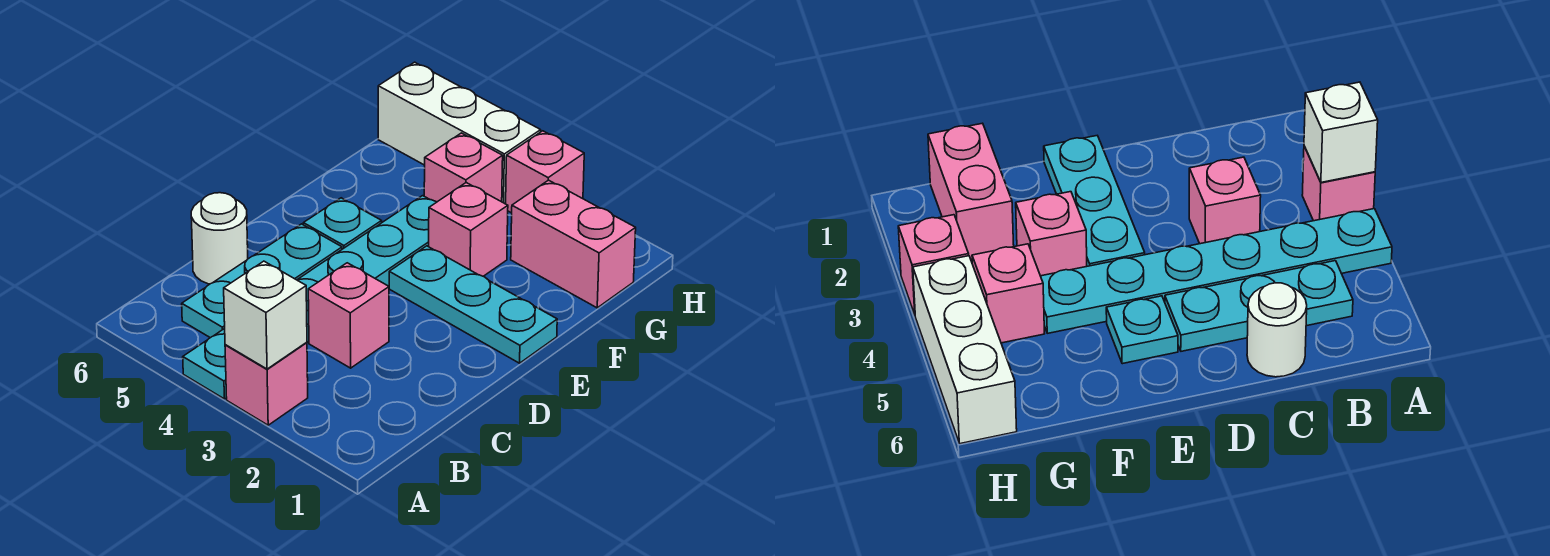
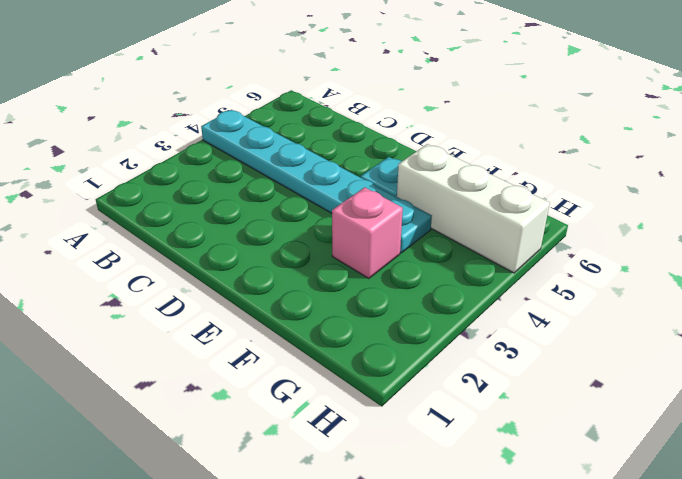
white 1x3 brick [397,144,550,273] -> white 1x3 brick turned to [378,62,541,204]
none -> pink 1x1 brick [225,342,308,425]
none -> cyan 1x3 plate [182,224,342,338]
none -> pink 1x1 brick [308,263,389,368]

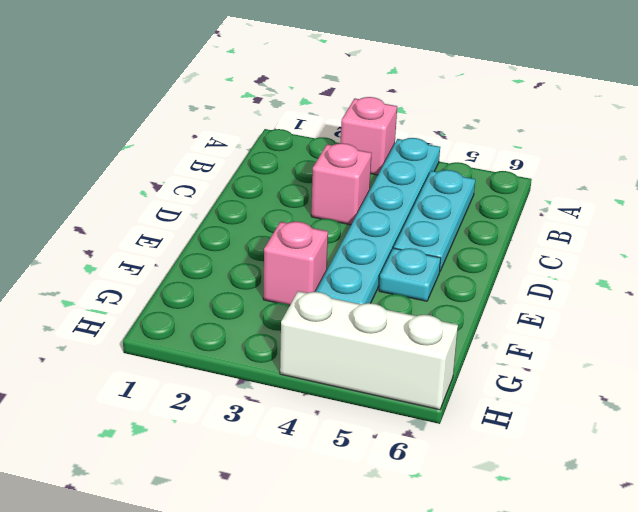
none -> white 1x1 round brick [191,193,248,284]
none -> cyan 1x3 plate [389,246,557,363]
none -> pink 1x2 brick [511,180,636,308]

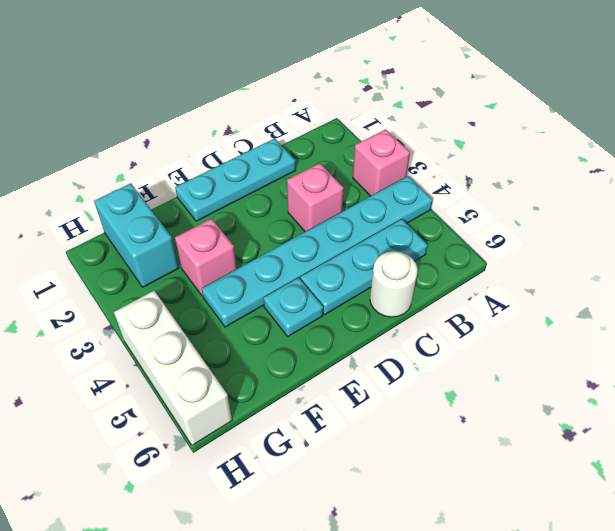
cyan 1x3 plate [175,138,296,221] -> cyan 1x3 plate turned to [389,246,557,363]
cyan 1x2 brick [94,183,179,287] -> pink 1x2 brick [511,180,636,308]
none -> pink 1x1 brick [424,133,503,202]
none -> pink 1x1 brick [506,131,584,213]
none -> white 1x1 brick [224,261,307,369]

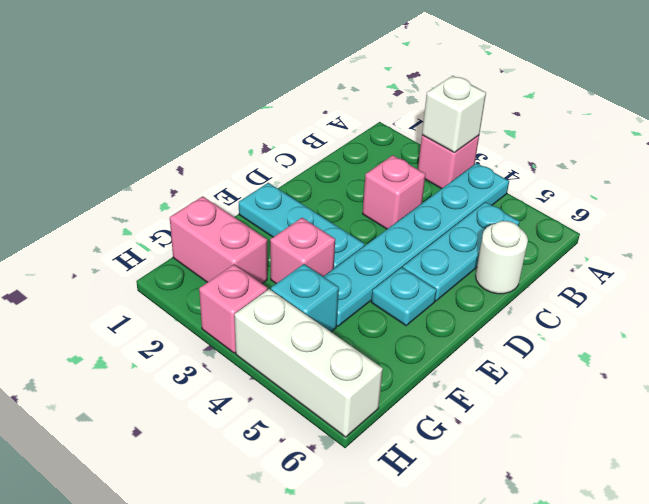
cyan 1x1 brick [271,264,339,332] -> pink 1x1 brick [424,133,503,202]

